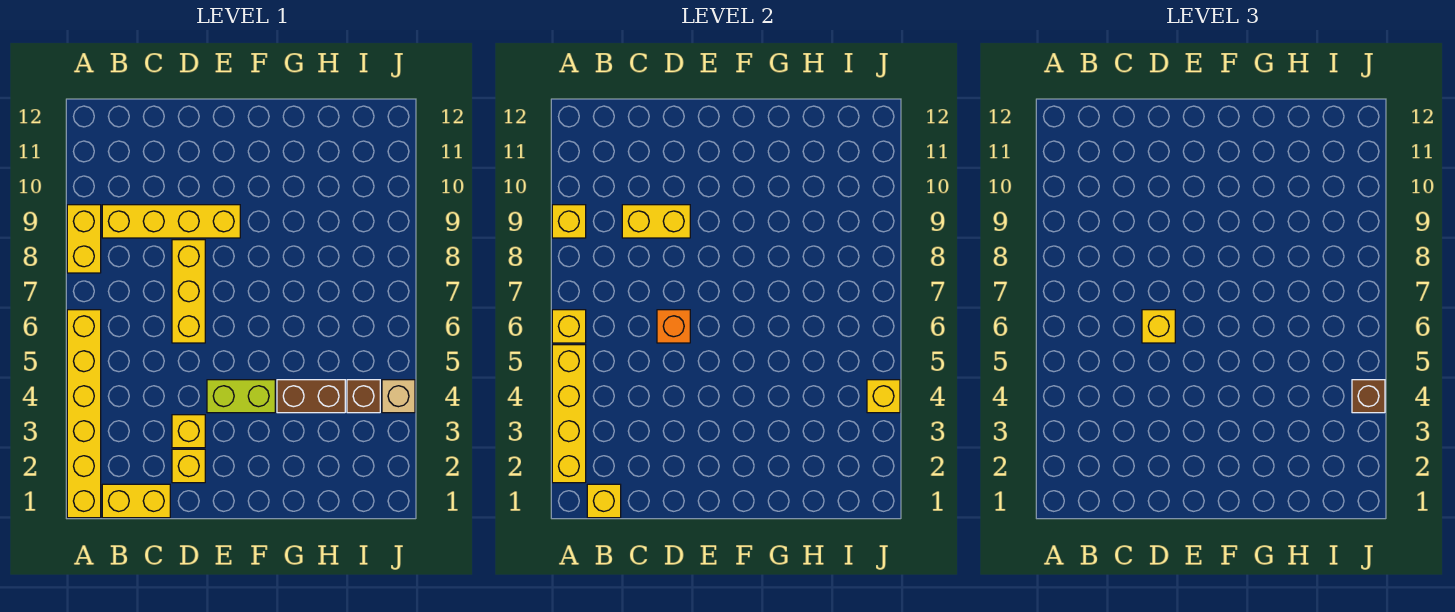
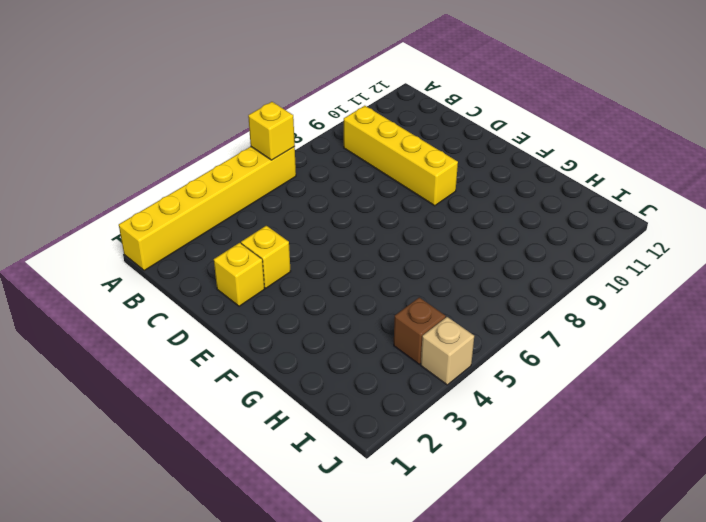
none -> yellow 1x2 brick [67,205,101,273]
none -> yellow 1x2 brick [102,484,170,518]
none -> yellow 1x3 brick [172,240,205,343]

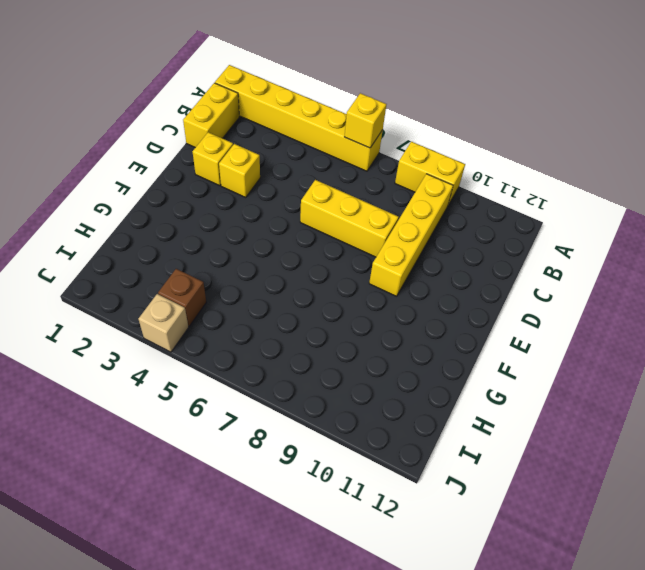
none -> lime 1x2 brick [207,380,275,413]
none -> brown 1x2 brick [277,380,345,413]
none -> yellow 1x4 brick [552,345,586,483]

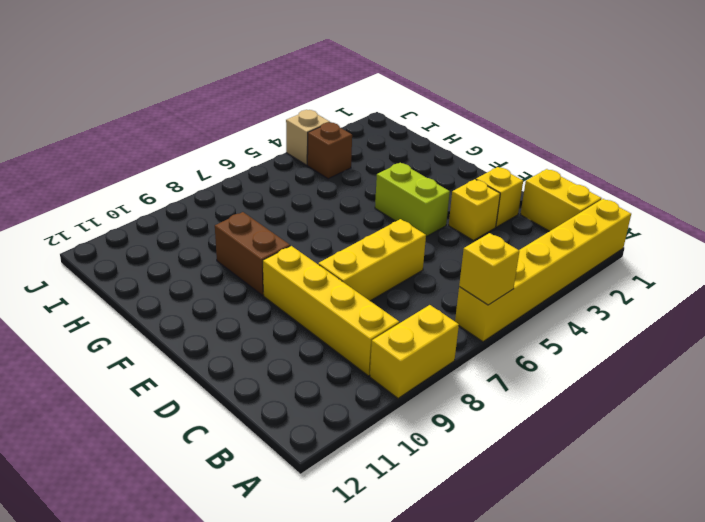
brown 1x2 brick [215,212,290,295] -> brown 1x2 brick moved to [277,380,345,413]
none -> yellow 1x4 brick [552,345,586,483]
none -> yellow 1x1 brick [552,205,586,238]
none -> yellow 1x1 brick [587,484,621,518]

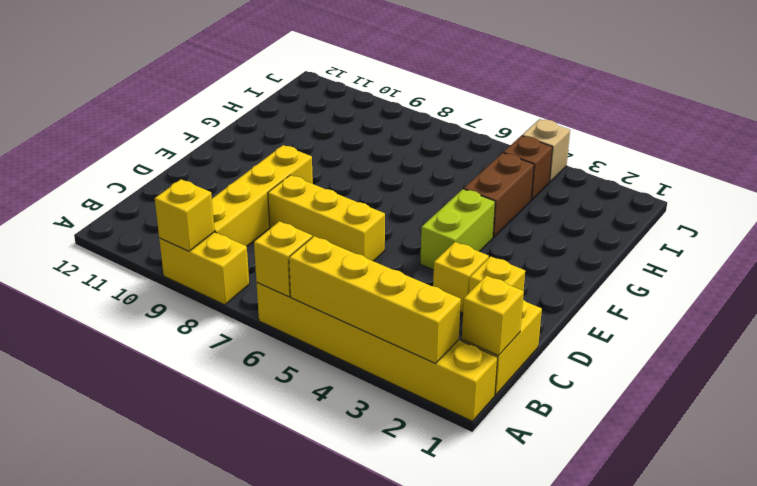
none -> yellow 1x2 brick [622,205,690,238]
none -> orange 1x1 brick [657,310,690,343]
none -> yellow 1x1 brick [867,380,900,413]

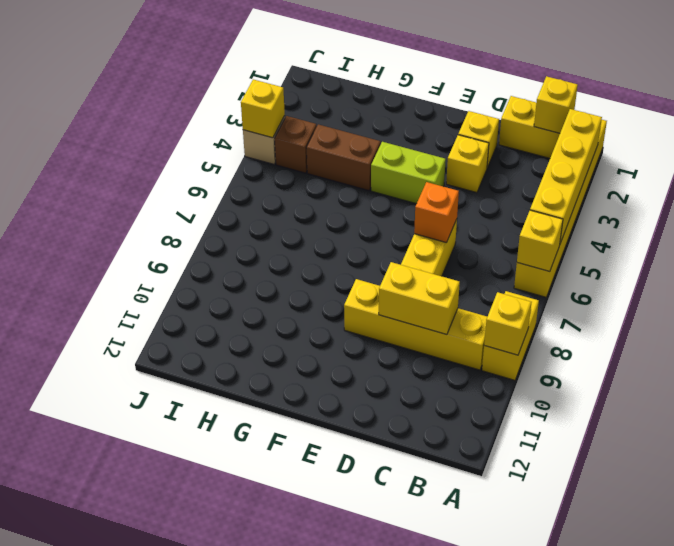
none -> yellow 1x1 brick [1142,310,1175,343]
none -> brown 1x1 brick [1352,380,1385,413]

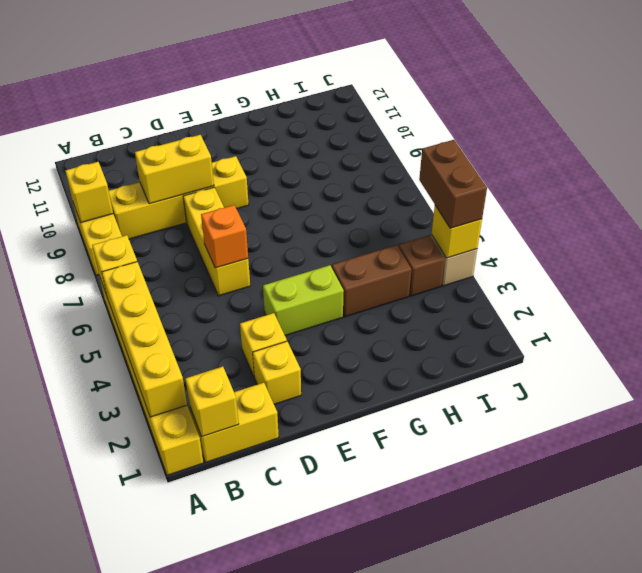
brown 1x2 brick [419,140,487,228] -> brown 1x1 brick [1352,380,1385,413]
none -> yellow 1x1 brick [1142,310,1175,343]

